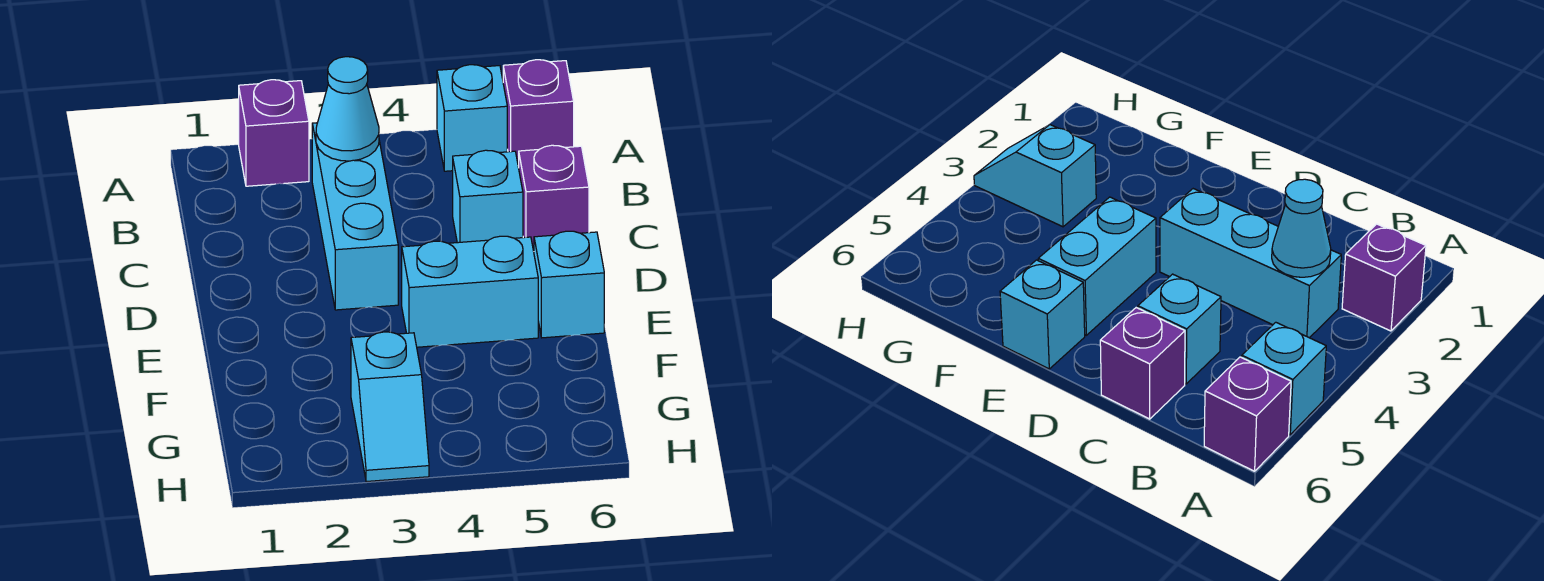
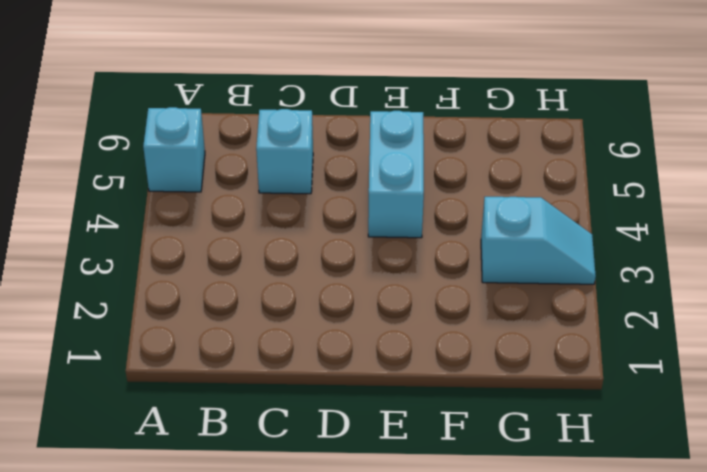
none -> purple 1x1 brick [239,80,309,186]
none -> purple 1x1 brick [503,60,574,166]

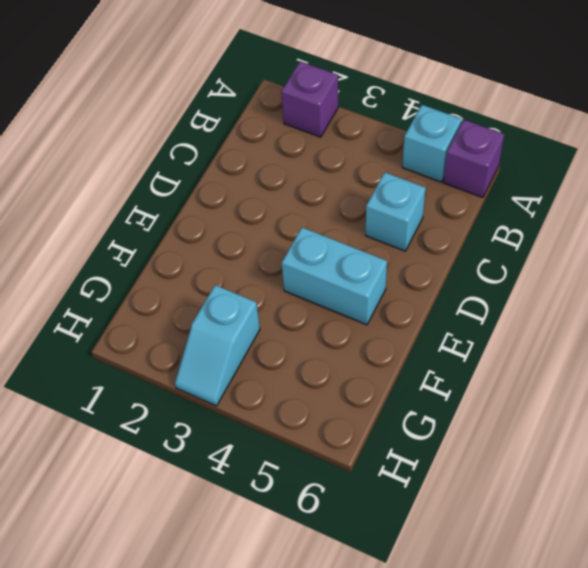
none -> cyan 1x3 brick [312,123,398,310]
none -> purple 1x1 brick [519,145,589,251]

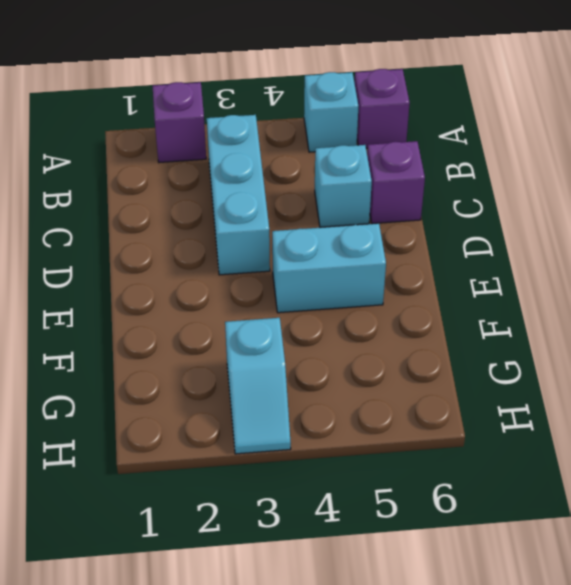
none -> cyan 1x1 brick [534,231,604,338]
none -> cyan 1x1 cone [316,57,379,161]

